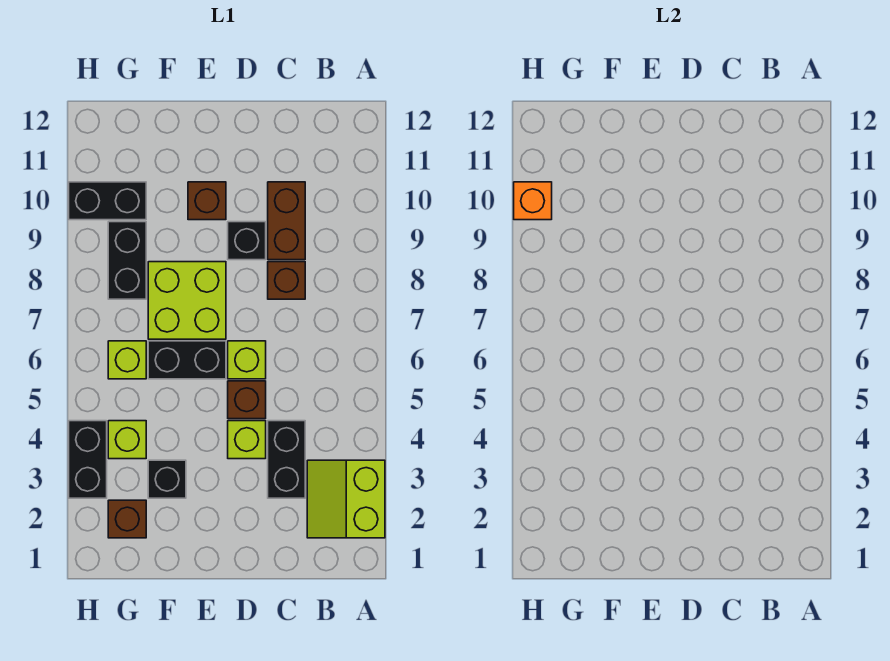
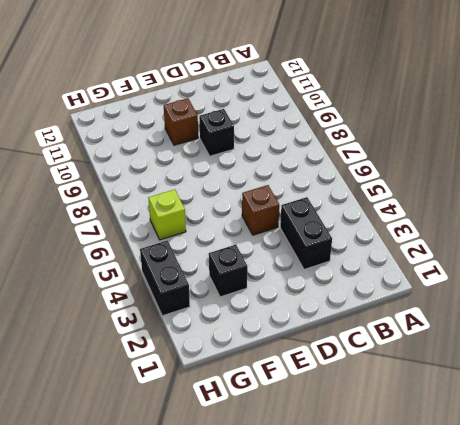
none -> lime 2x2 slope [307,460,385,538]
none -> brown 1x1 brick [268,262,305,299]
none -> brown 1x2 brick [268,182,305,260]

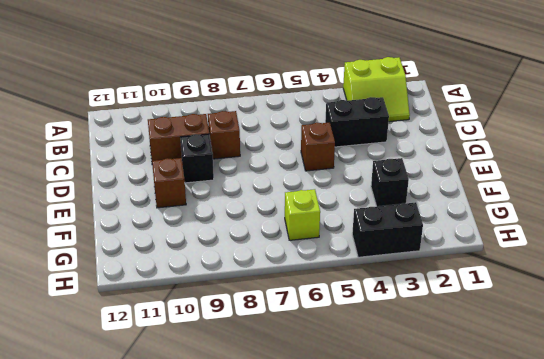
none -> lime 1x1 brick [228,421,266,459]
none -> lime 1x1 brick [228,341,266,379]
none -> black 1x2 brick [148,341,226,379]

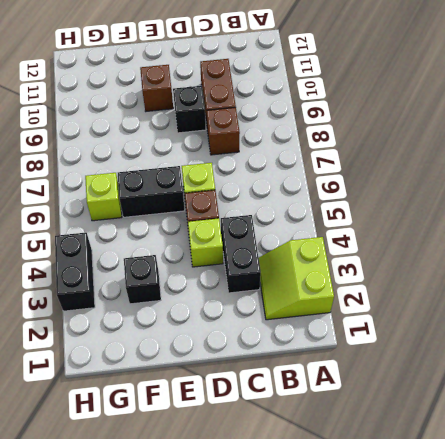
none -> lime 2x2 brick [148,262,226,339]
none -> brown 1x1 brick [108,500,146,538]
none -> lime 1x1 brick [108,421,146,459]

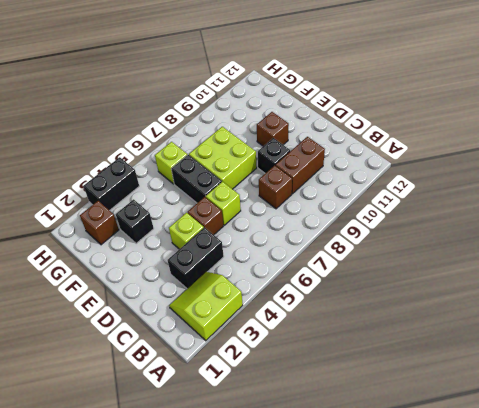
none -> lime 1x1 brick [108,421,146,459]
none -> black 1x2 brick [108,222,146,299]
none -> black 1x2 brick [69,182,146,220]

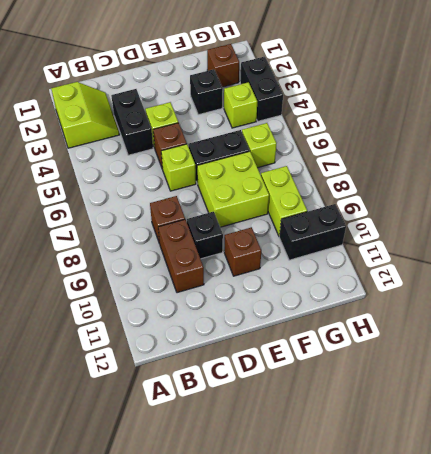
lime 1x2 brick [261,166,307,237] -> black 1x2 brick [108,222,146,299]
none -> orange 1x1 brick [514,182,552,220]

